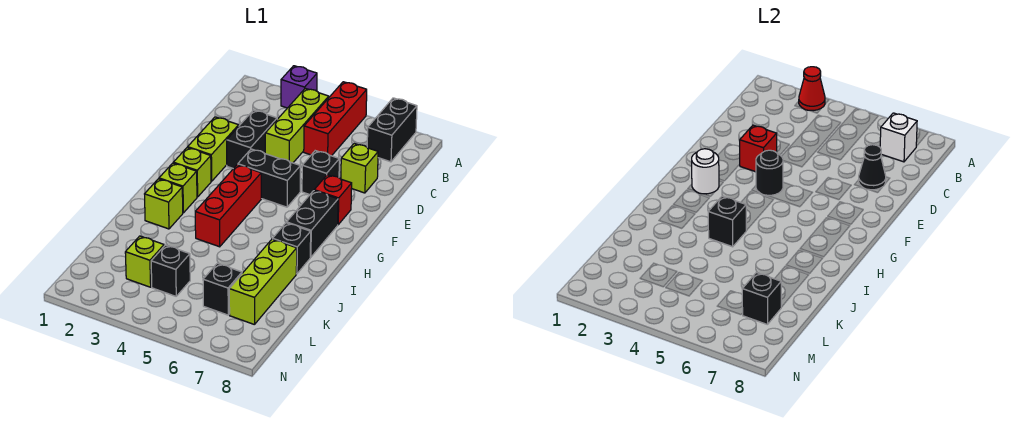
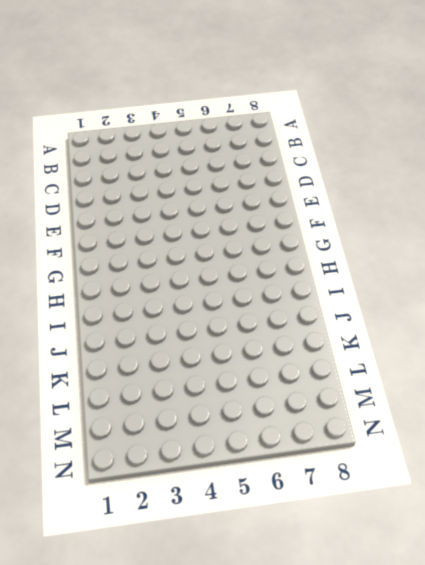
none -> purple 1x1 brick [281,66,317,108]
none -> red 1x3 brick [304,82,367,156]
none -> black 1x2 brick [367,98,417,162]

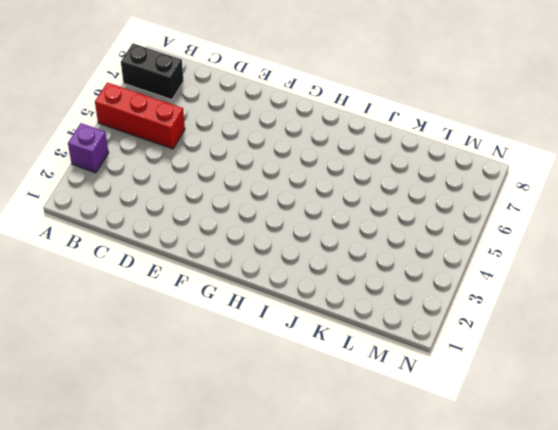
none -> lime 1x3 brick [265,88,329,163]
none -> black 1x2 brick [227,110,277,169]
none -> lime 1x1 brick [341,144,378,193]

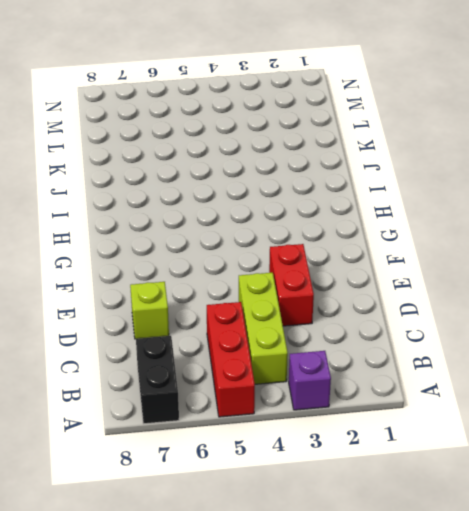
red 1x2 brick [269,244,314,326] -> black 1x2 brick [227,110,277,169]
none -> lime 1x2 brick [188,117,239,181]
none -> black 1x1 brick [302,151,339,195]
none -> black 1x2 brick [238,149,300,207]

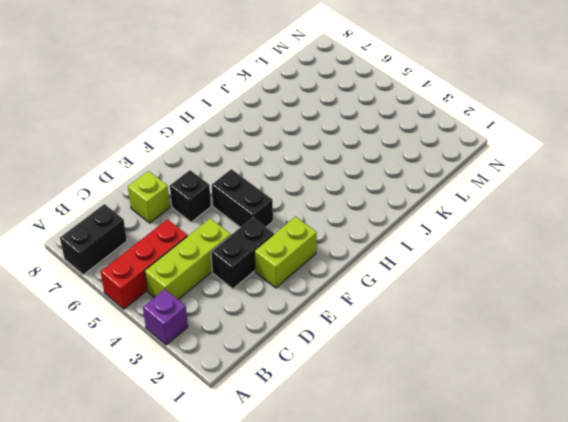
none -> red 1x1 brick [314,175,352,225]
none -> lime 1x1 brick [173,147,211,197]
none -> red 1x3 brick [195,165,261,247]

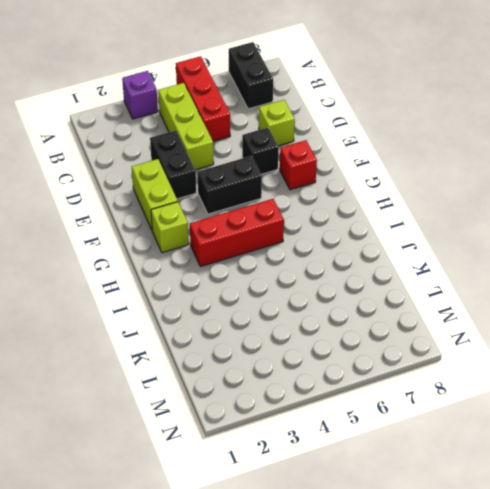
red 1x3 brick [190,199,284,267] -> red 1x3 brick turned to [195,165,261,247]
none -> black 1x2 brick [287,191,338,257]
none -> lime 1x1 brick [159,163,197,213]
none -> lime 1x1 brick [145,179,183,229]

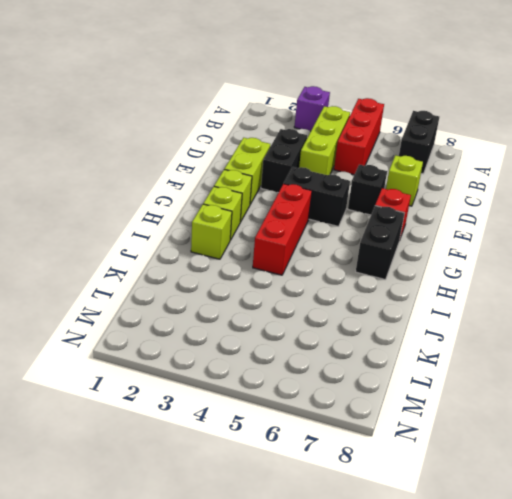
none -> black 1x1 brick [273,223,311,274]
none -> lime 1x3 brick [229,239,297,325]
none -> lime 1x1 brick [125,236,164,287]

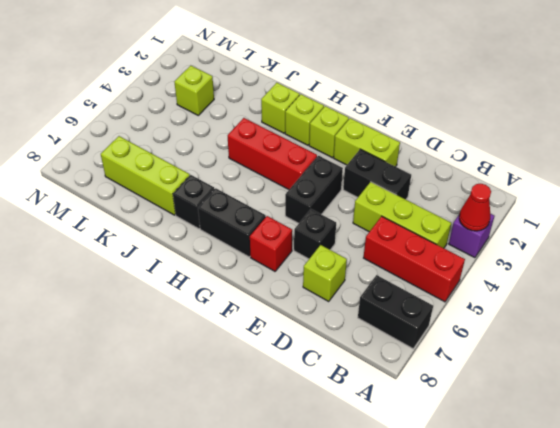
none -> black 1x1 brick [151,245,190,296]
none -> black 1x1 brick [203,263,242,315]
none -> white 1x1 brick [880,113,917,162]

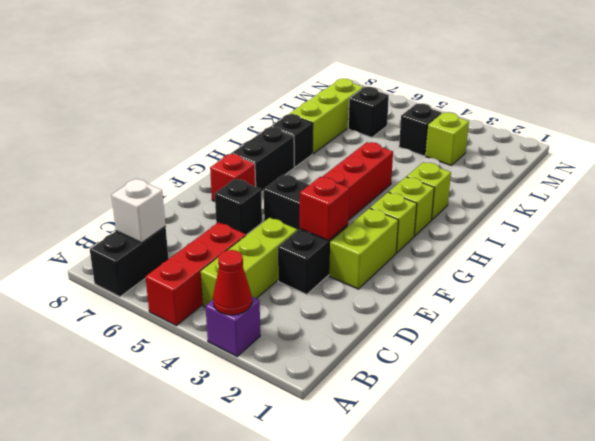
none -> lime 1x1 brick [341,144,378,193]
none -> black 1x1 cone [859,145,886,190]
none -> black 1x1 round brick [756,150,783,195]

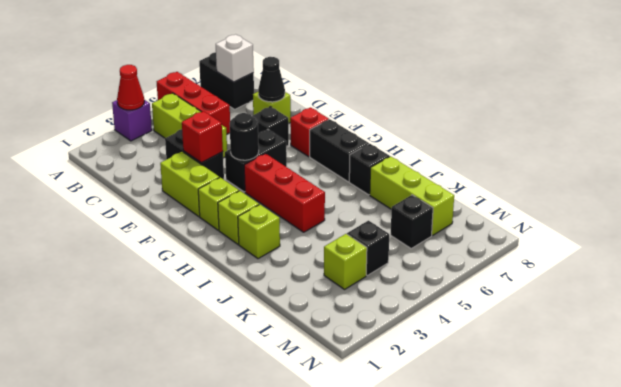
none -> white 1x1 round brick [692,149,719,194]
none -> black 1x1 brick [708,196,746,247]
none -> black 1x1 brick [742,273,781,325]

